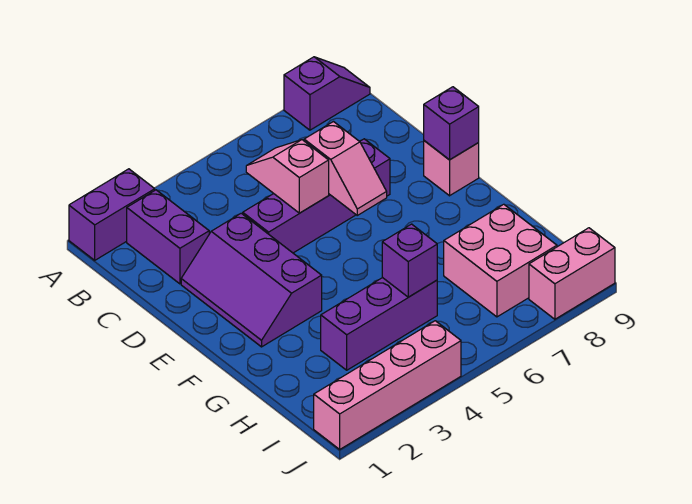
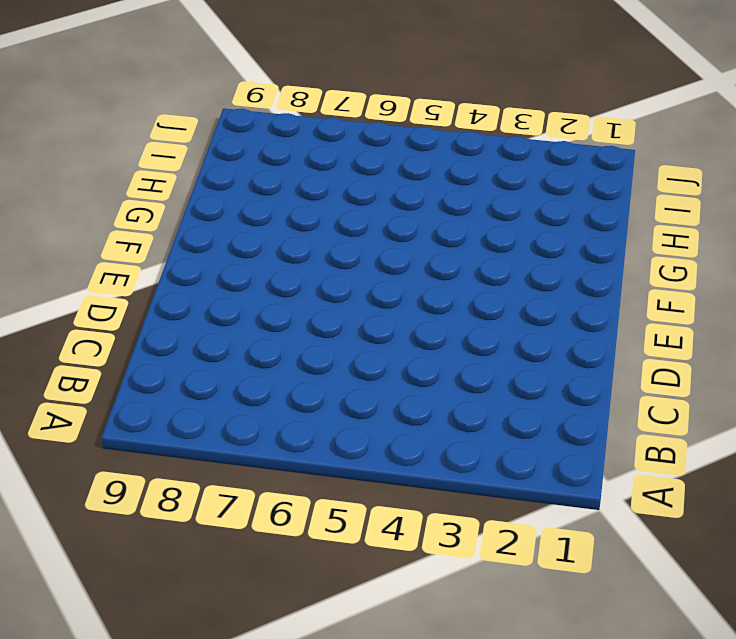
none -> purple 1x2 brick [69,169,155,260]
none -> purple 1x2 slope [284,57,370,130]
none -> purple 1x2 brick [127,190,209,284]

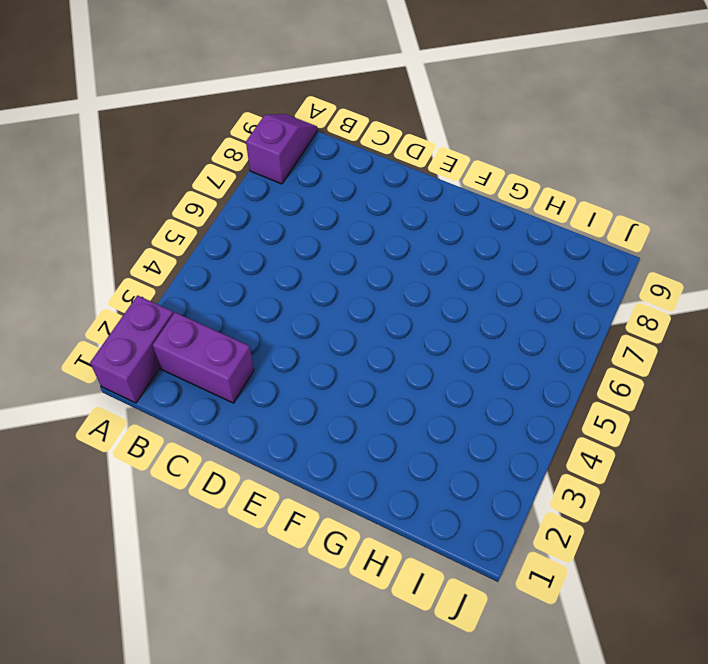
none -> purple 2x3 slope [181,213,322,347]
none -> purple 1x4 brick [243,139,390,253]
none -> pink 1x1 brick [424,141,479,196]

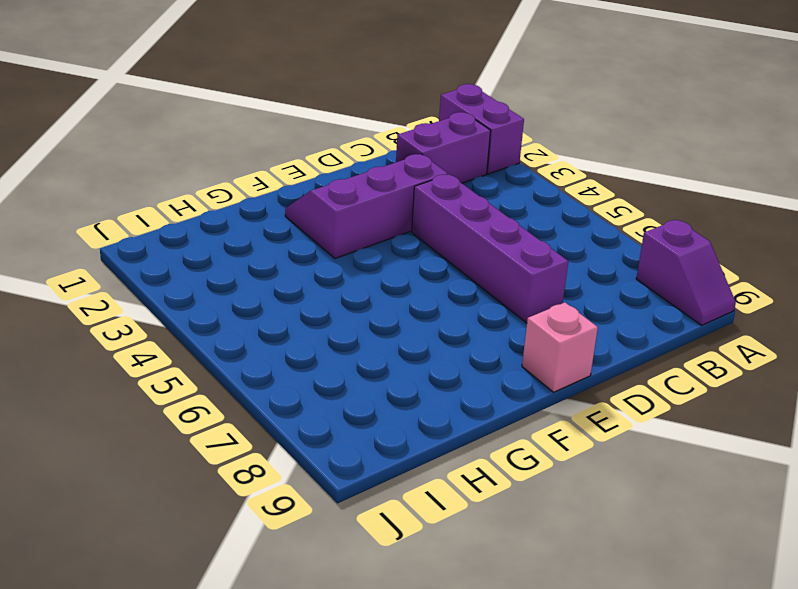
none -> purple 1x3 brick [321,278,437,370]
none -> pink 2x2 brick [444,204,557,317]
none -> pink 1x4 brick [314,321,461,449]

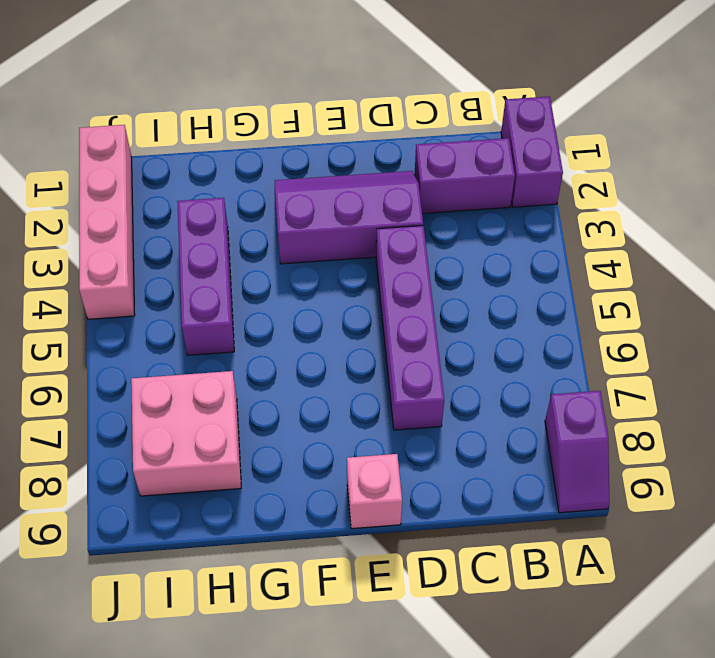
none -> pink 1x2 brick [529,228,615,319]
none -> pink 1x2 slope [246,140,329,213]
none -> pink 1x2 slope [304,122,387,215]

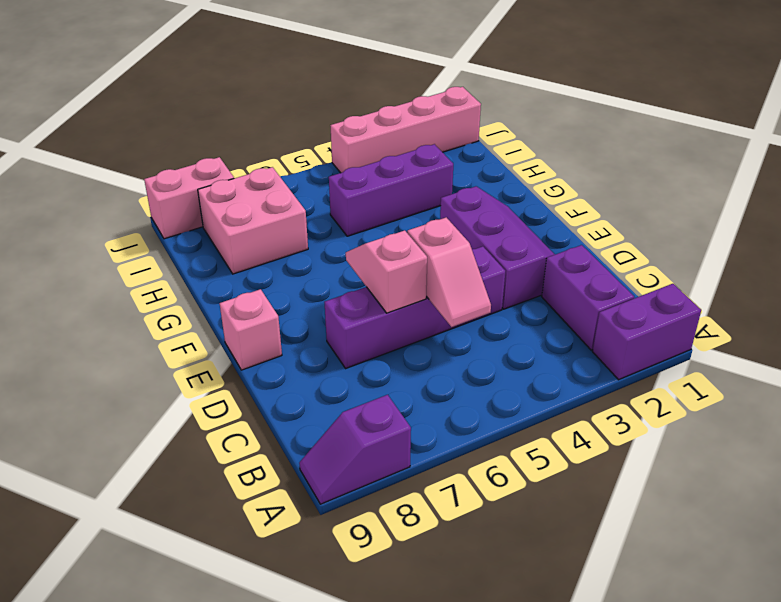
none -> purple 1x1 brick [424,87,479,160]
none -> purple 1x1 brick [382,224,437,297]

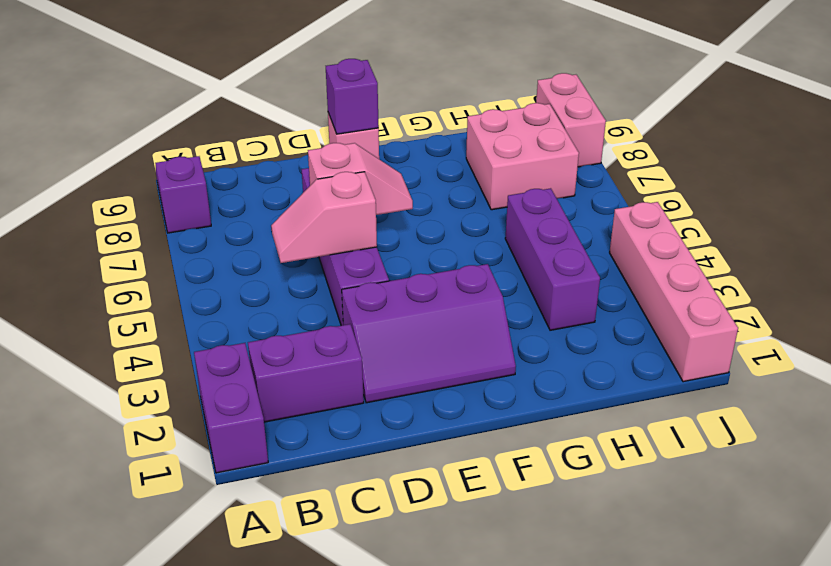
none -> purple 1x1 brick [382,224,437,297]

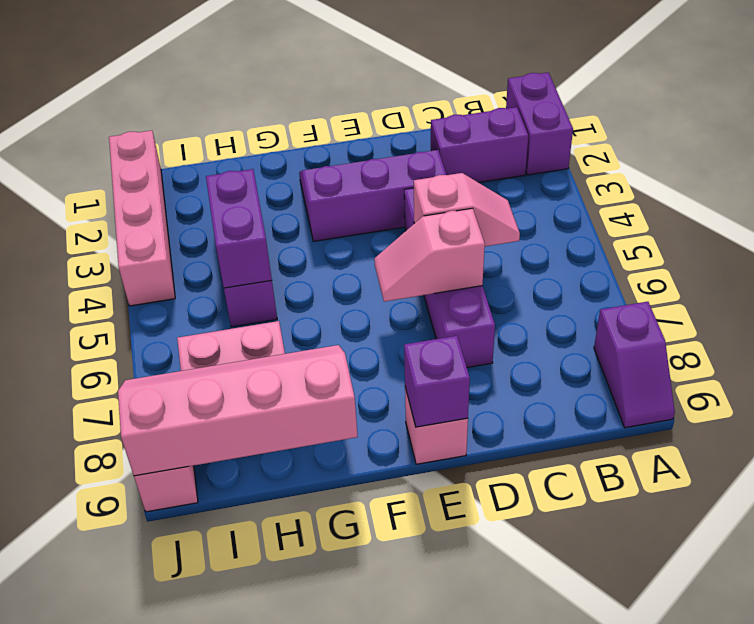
pink 2x4 slope [118,345,358,476] -> none
purple 1x2 brick [206,169,272,288] -> purple 1x1 brick [382,224,437,297]

